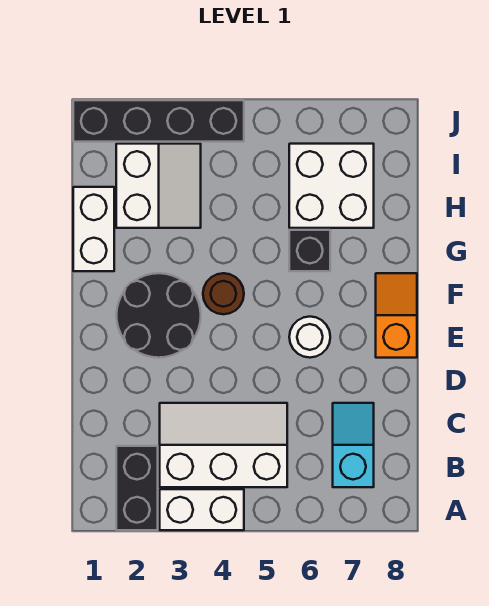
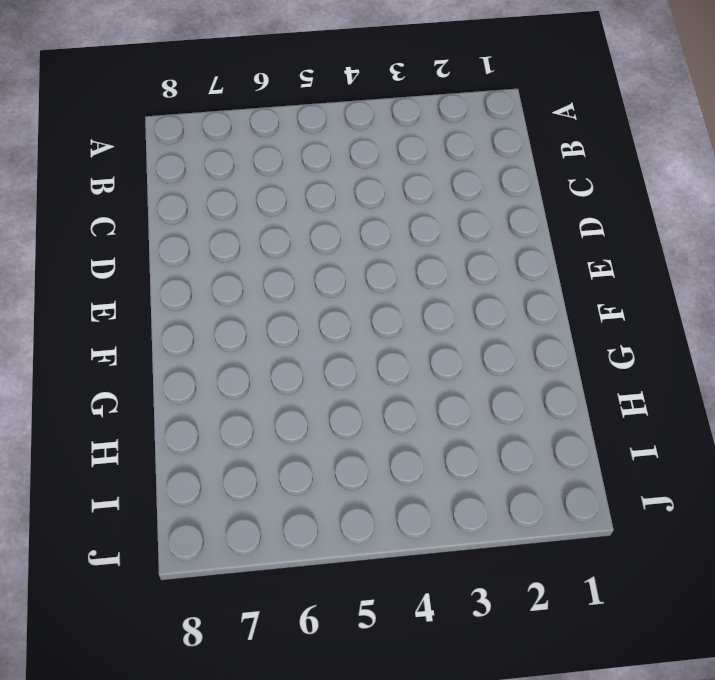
none -> black 1x2 brick [116,446,158,530]
none -> white 1x2 brick [160,489,244,530]
none -> white 2x3 slope [160,403,287,487]

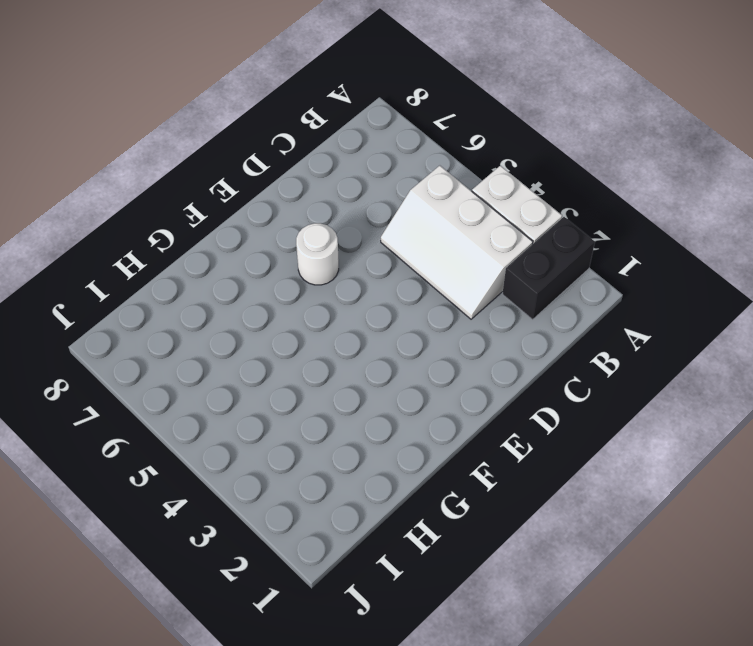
none -> cyan 1x2 slope [333,403,374,487]
none -> black 2x2 round brick [117,273,201,358]
none -> orange 1x2 slope [376,273,417,358]

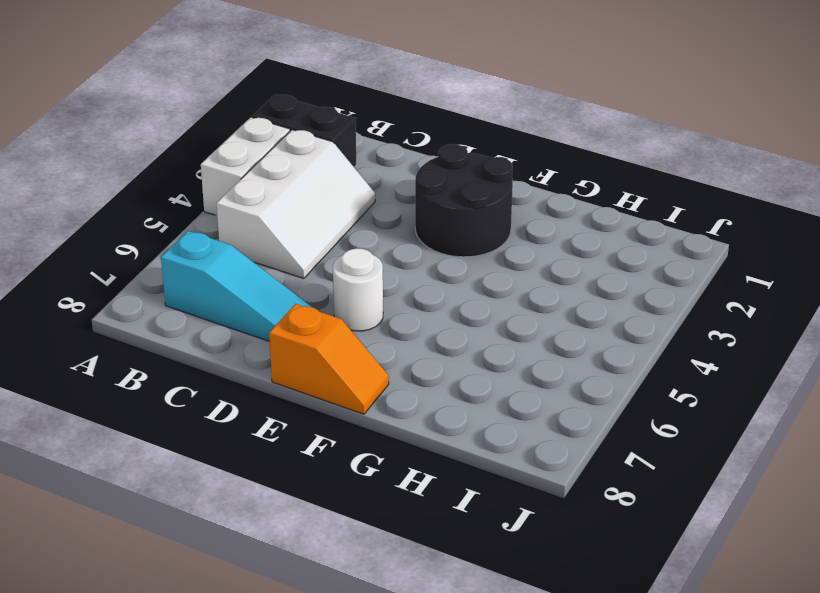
cyan 1x3 slope [161,231,312,341] -> cyan 1x2 slope [333,403,374,487]
none -> brown 1x1 round brick [203,273,244,314]
none -> white 1x2 brick [73,187,114,271]
none -> black 1x1 brick [289,230,330,271]

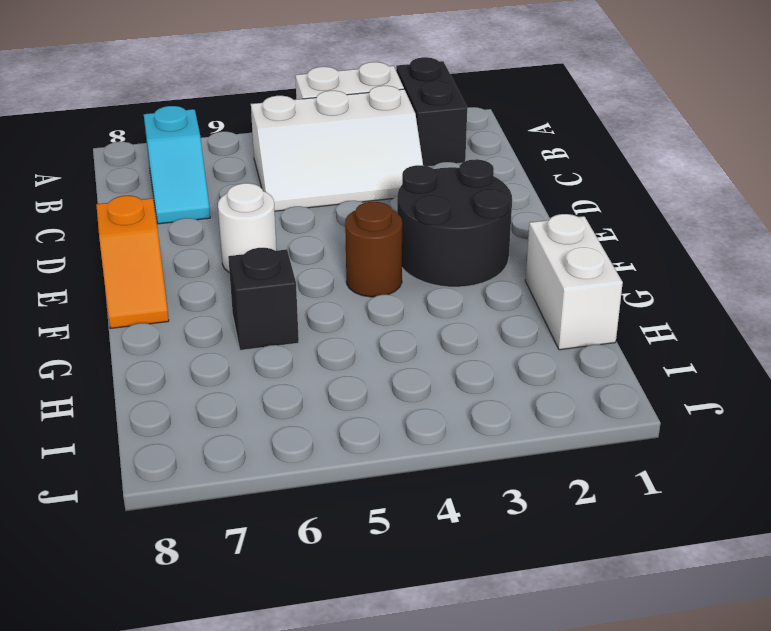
none -> white 2x2 slope [116,144,201,228]
none -> white 2x2 brick [289,144,374,228]
none -> black 1x4 brick [73,100,244,142]

